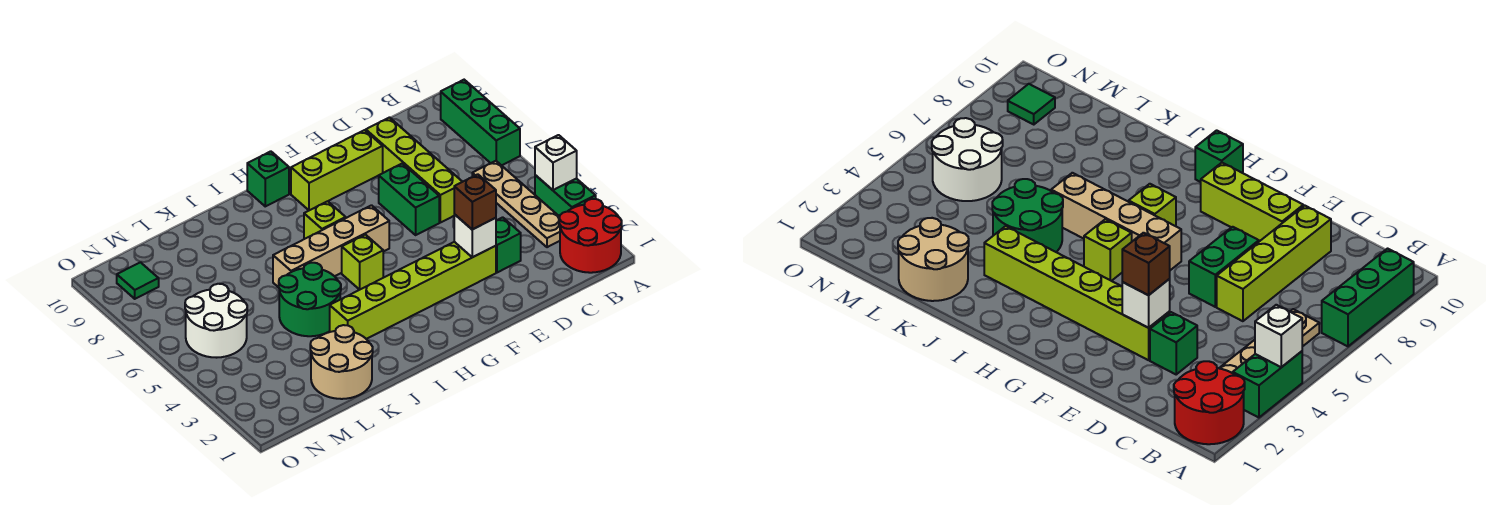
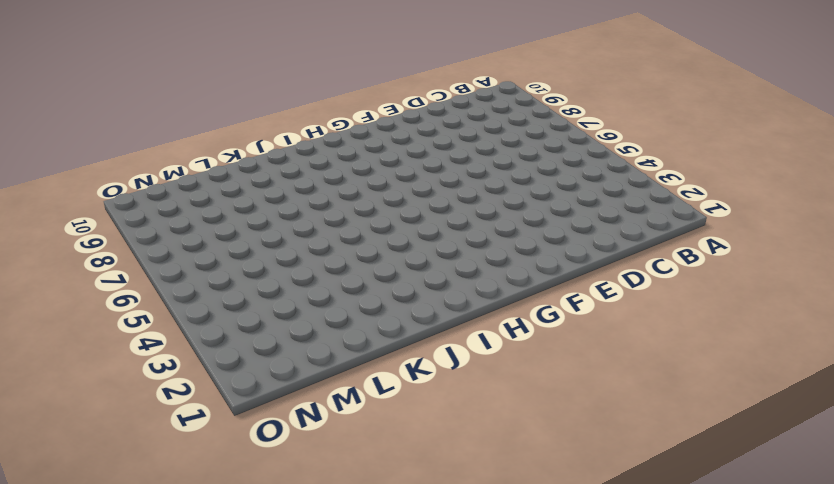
none -> red 2x2 round brick [559,199,622,273]
none -> green 1x2 brick [535,175,596,217]
none -> green 1x3 brick [441,80,520,165]

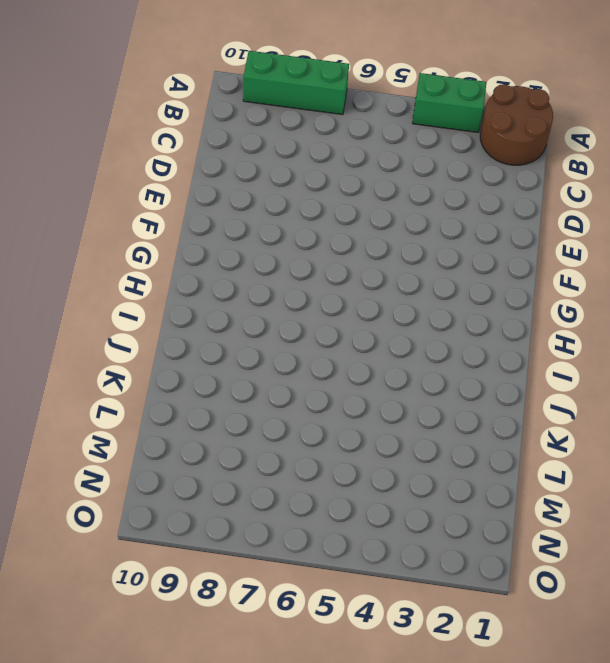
brown 2x2 round brick [480,84,553,165] -> red 2x2 round brick [559,199,622,273]
none -> tan 1x4 plate [472,161,560,247]
none -> green 1x1 brick [496,217,521,273]
none -> lime 1x4 brick [365,118,462,223]

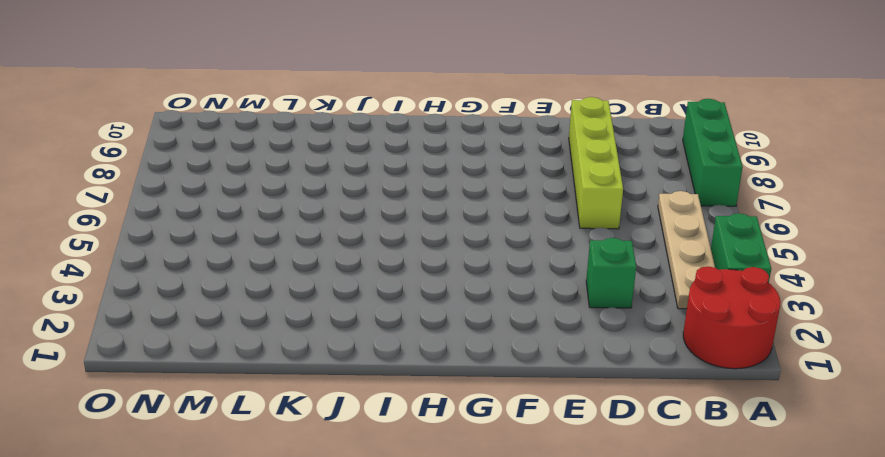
none -> lime 1x6 brick [330,242,496,339]
none -> green 1x2 brick [379,163,439,235]
none -> lime 1x3 brick [291,130,383,210]

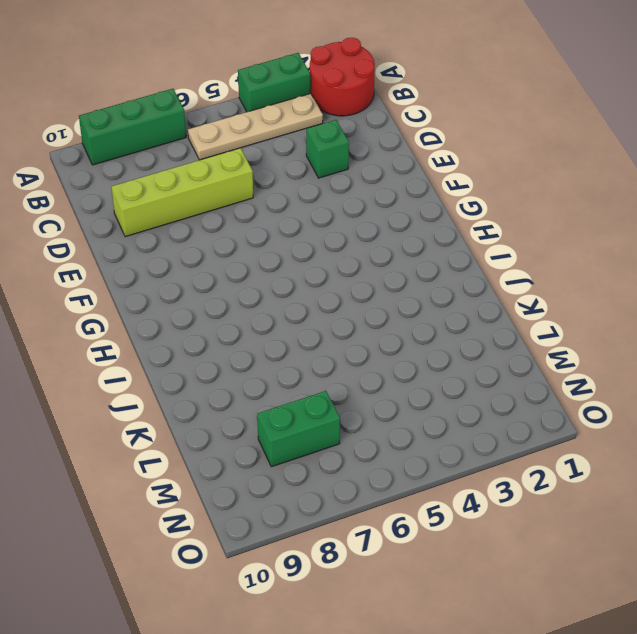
green 1x2 brick [257,391,340,467] -> green 1x2 brick moved to [379,163,439,235]
none -> lime 1x6 brick [330,242,496,339]
none -> lime 1x3 brick [291,130,383,210]
none -> tan 1x4 brick [273,205,389,287]

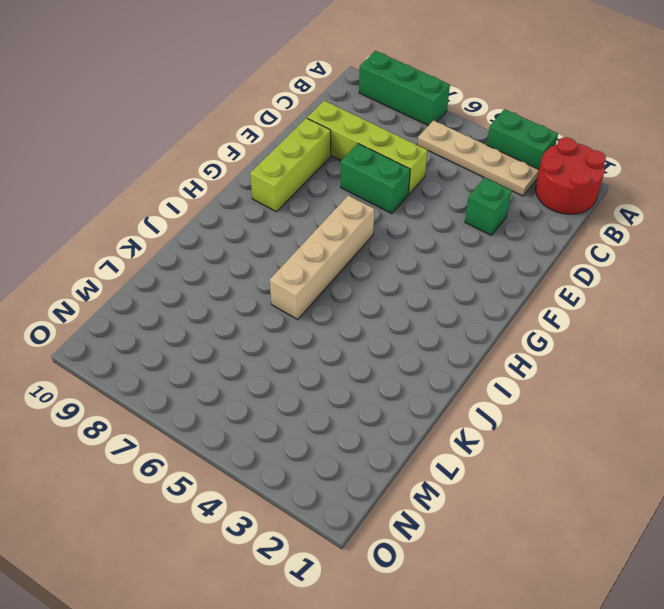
none -> lime 1x6 brick [330,242,496,339]
none -> lime 1x1 brick [342,235,383,290]
none -> lime 1x1 brick [304,201,346,239]

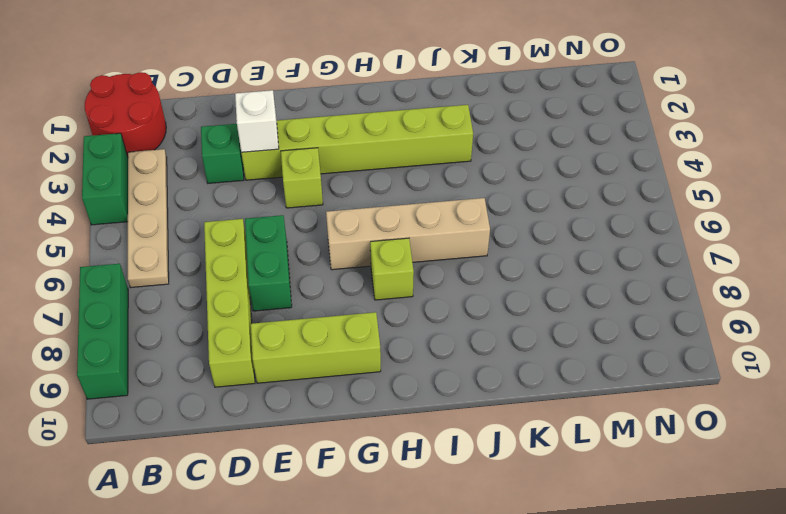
lime 1x1 brick [281,148,323,208] -> lime 1x1 brick moved to [342,235,383,290]
none -> green 1x1 brick [247,151,289,206]
none -> green 2x2 round brick [279,263,341,336]
none -> tan 2x2 round brick [310,325,373,399]

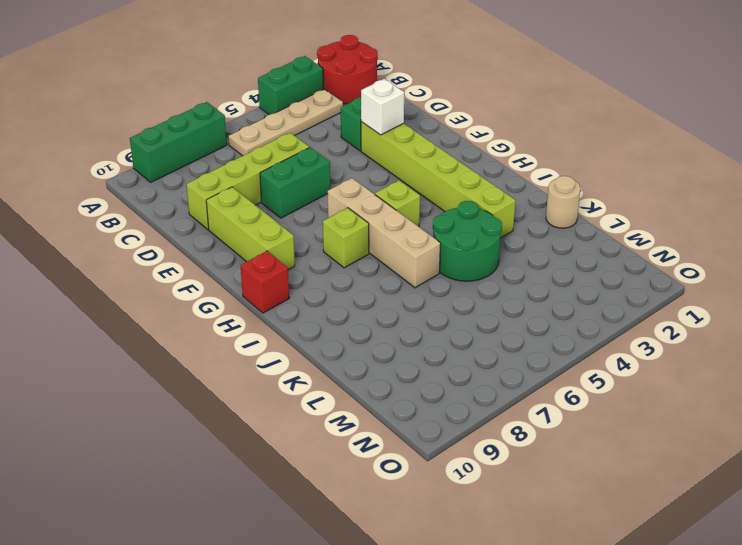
red 1x1 brick [241,251,289,313] -> green 1x1 brick [247,151,289,206]
tan 1x1 round brick [546,176,580,228] -> tan 2x2 round brick [310,325,373,399]
none -> white 2x2 round brick [185,284,247,358]
none -> green 1x1 tile [117,262,159,299]
none -> white 1x1 brick [535,135,577,190]

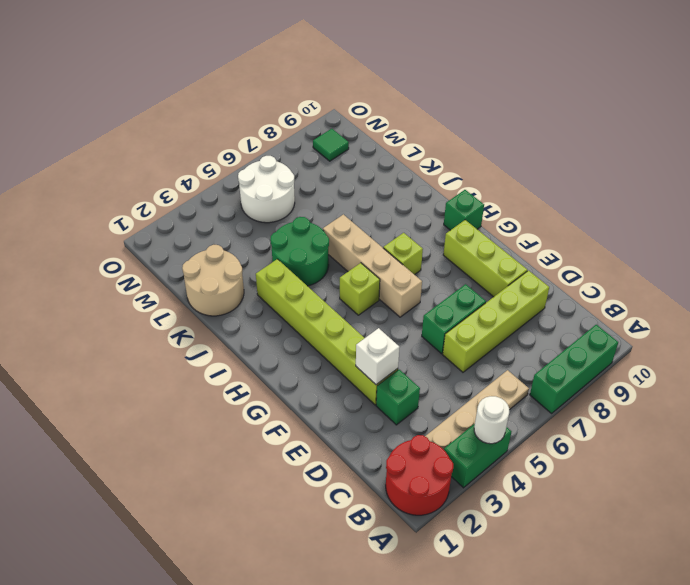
white 1x1 round brick [474,396,509,444] -> white 1x1 brick [535,135,577,190]
none -> brown 1x1 brick [454,174,496,229]

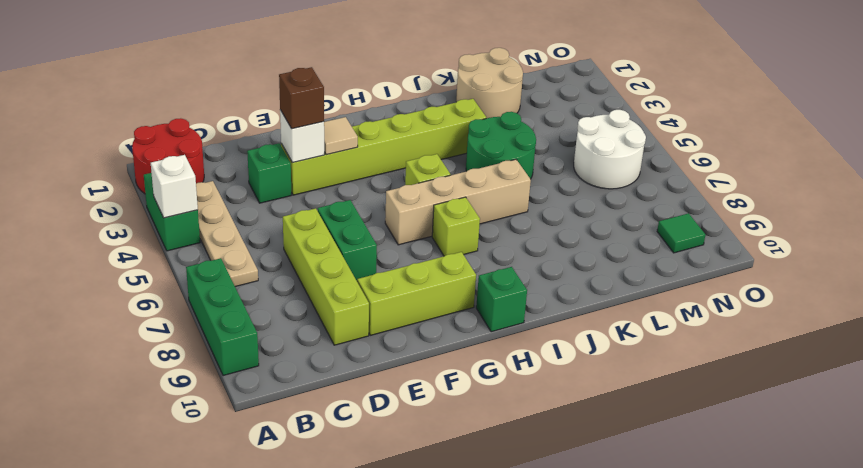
tan 1x1 tile [324,117,358,155] -> none

